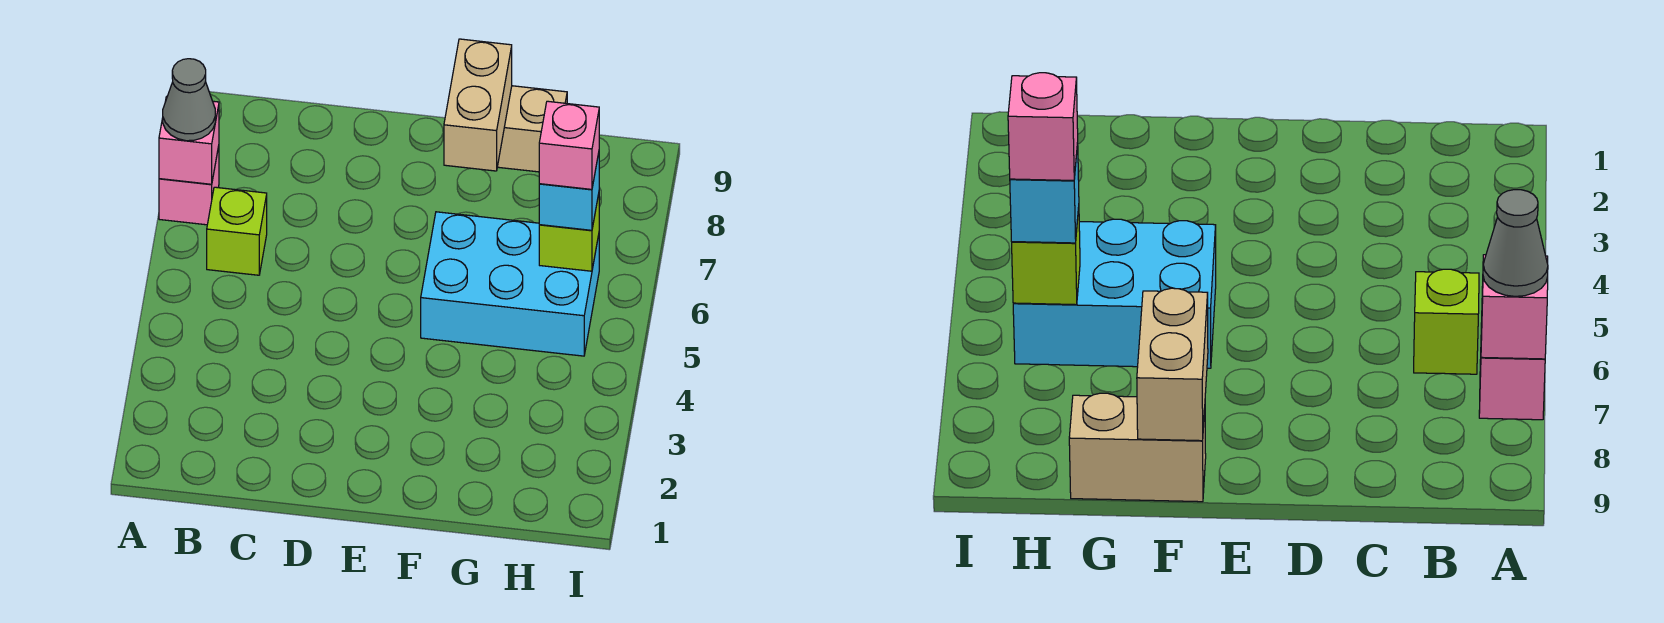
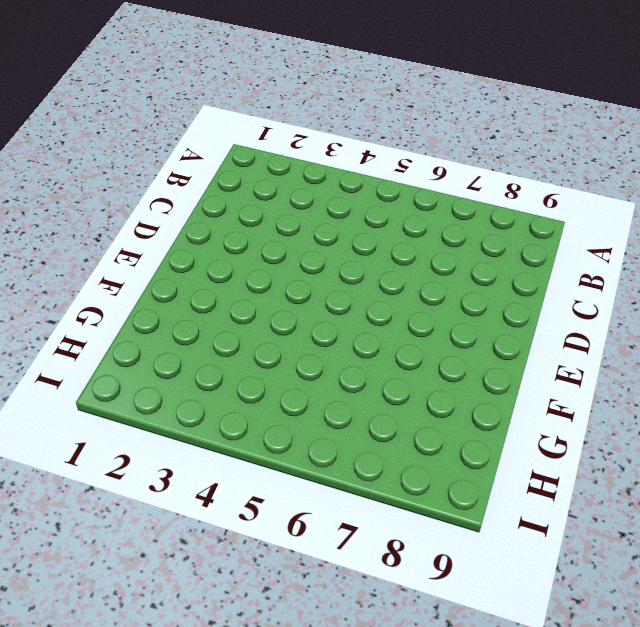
none -> pink 1x1 brick [159,146,219,225]
none -> lime 1x1 brick [207,187,267,275]

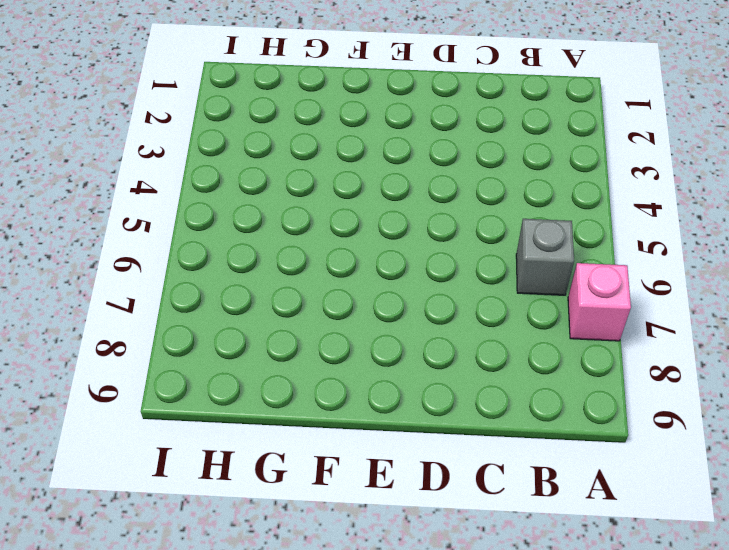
grey 1x1 brick [516,219,574,295] -> lime 1x1 brick [207,187,267,275]
none -> cyan 2x3 brick [421,212,599,356]
none -> tan 1x2 brick [498,86,567,172]

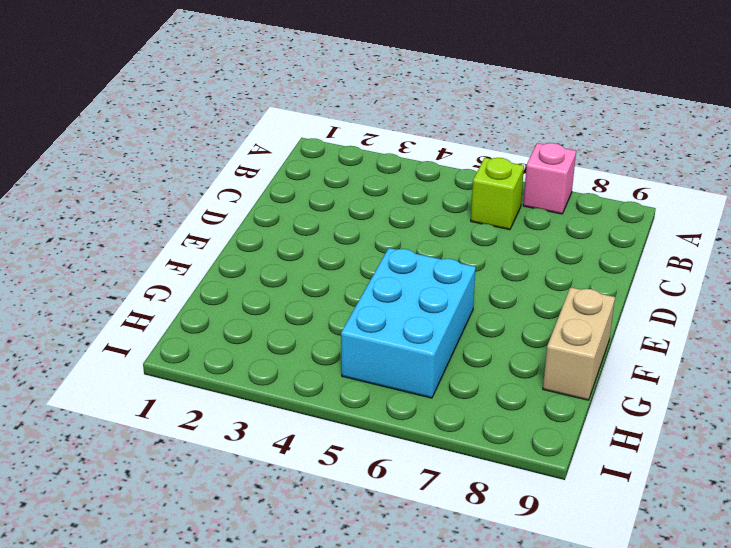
none -> pink 1x1 brick [159,97,219,184]
none -> tan 1x2 brick [444,39,512,171]

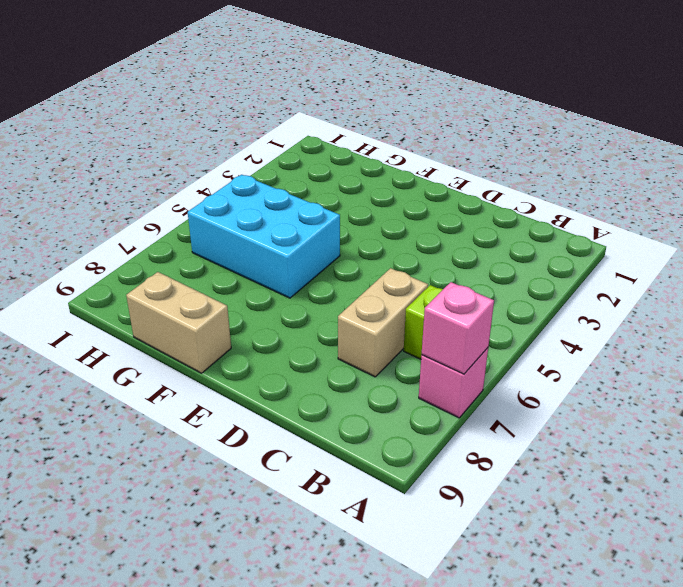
tan 1x2 brick [338,268,428,377] -> tan 1x2 brick moved to [444,39,512,171]
none -> lime 1x1 brick [539,194,599,271]
none -> grey 1x1 cone [163,59,215,141]

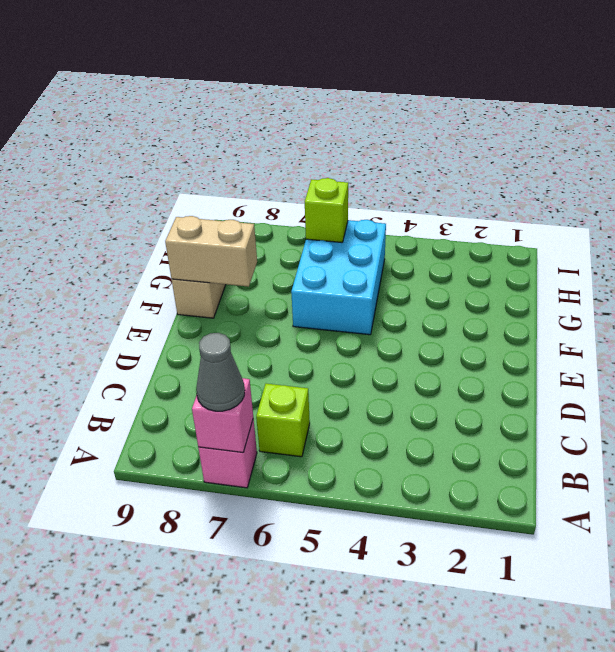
none -> cyan 1x1 brick [539,153,599,230]
none -> pink 1x1 brick [539,101,599,189]

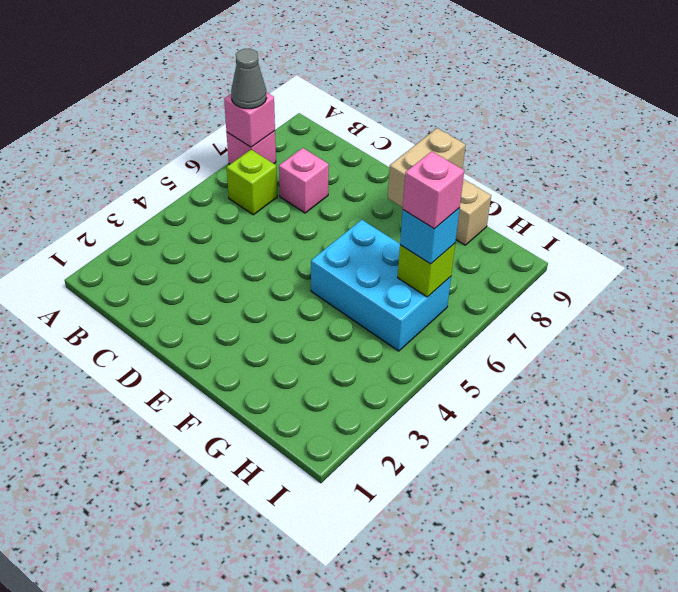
pink 1x1 brick [279,148,329,213] -> none

